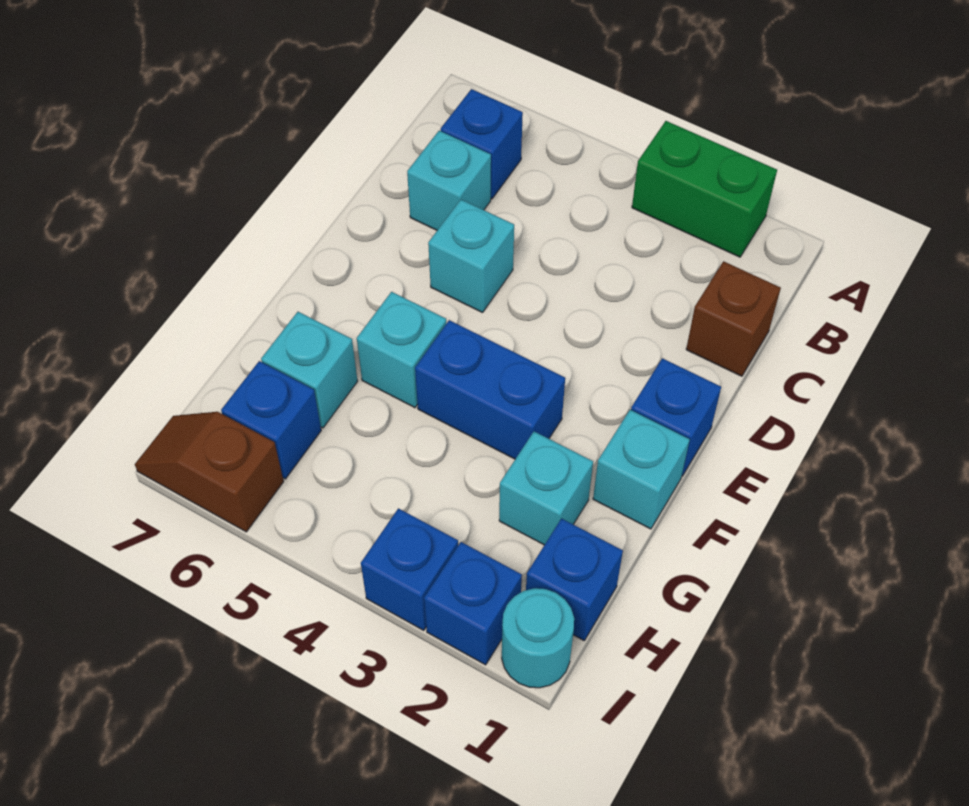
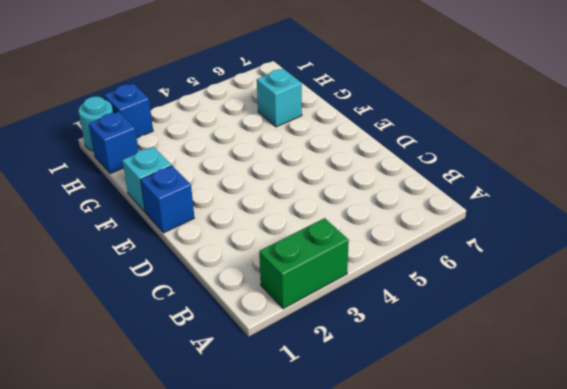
none -> blue 1x1 brick [441,89,523,199]
none -> brown 1x1 brick [686,261,781,376]
none -> cyan 1x1 brick [407,131,491,230]

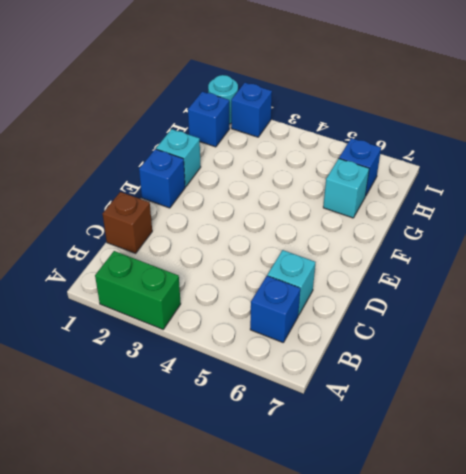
none -> cyan 1x1 brick [428,200,514,313]
none -> blue 1x2 brick [415,320,565,459]
none -> cyan 1x1 brick [357,292,446,408]

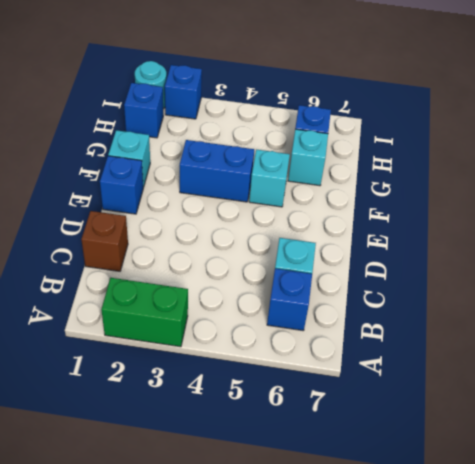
none -> cyan 1x1 brick [428,200,514,313]
none -> cyan 1x1 brick [499,432,593,545]
none -> blue 1x1 brick [361,508,458,630]

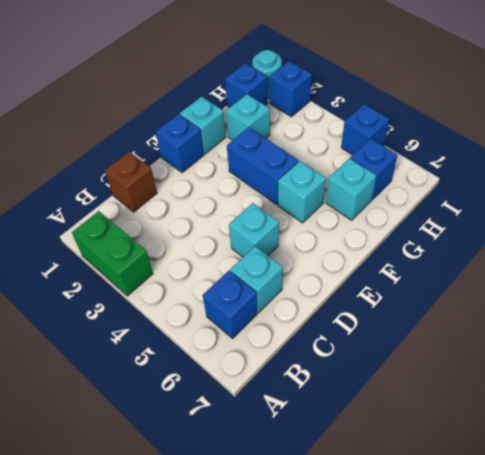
blue 1x1 brick [341,104,389,155] -> blue 1x1 brick moved to [361,508,458,630]
none -> brown 1x2 slope [135,412,284,532]

